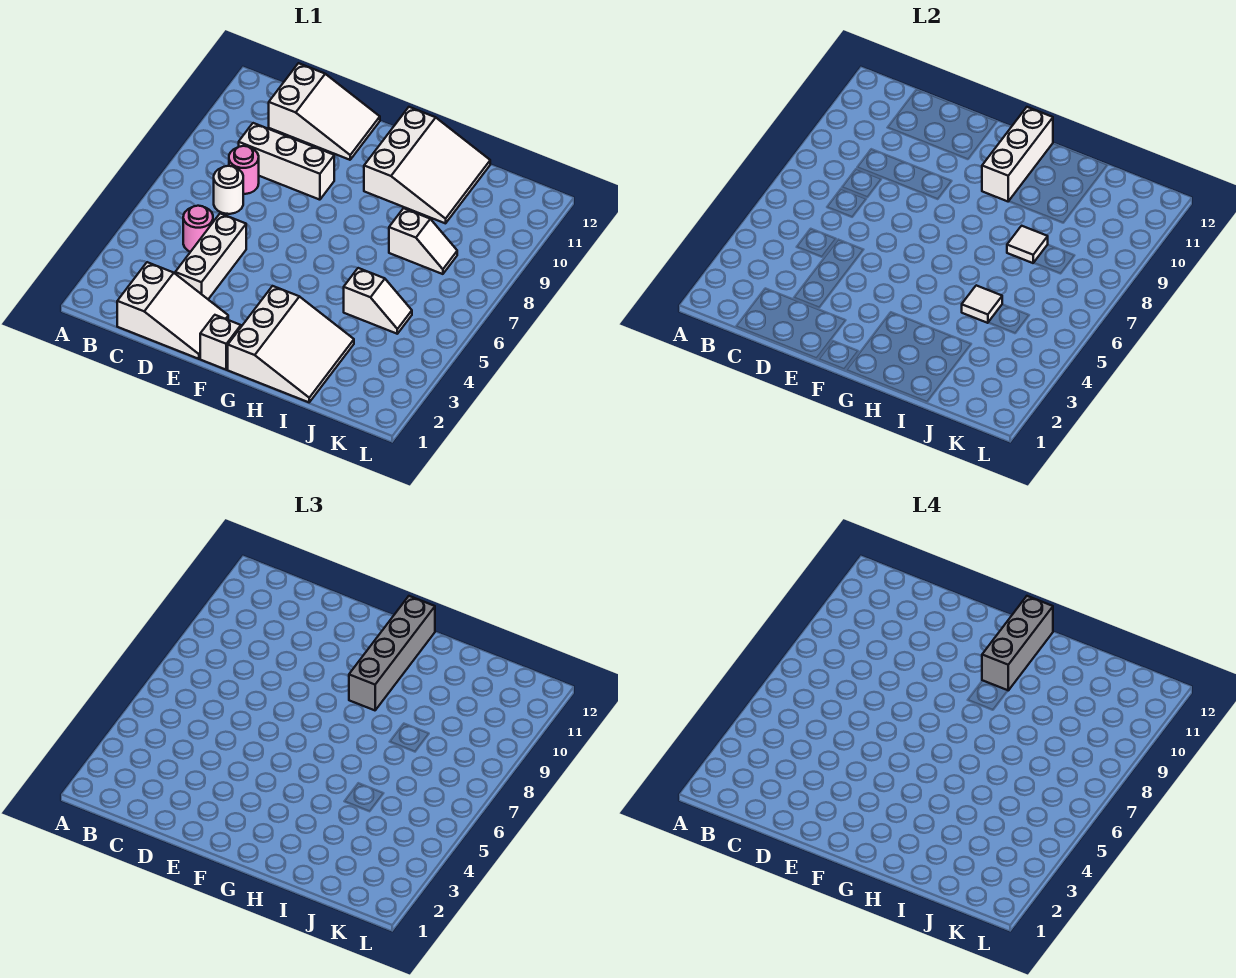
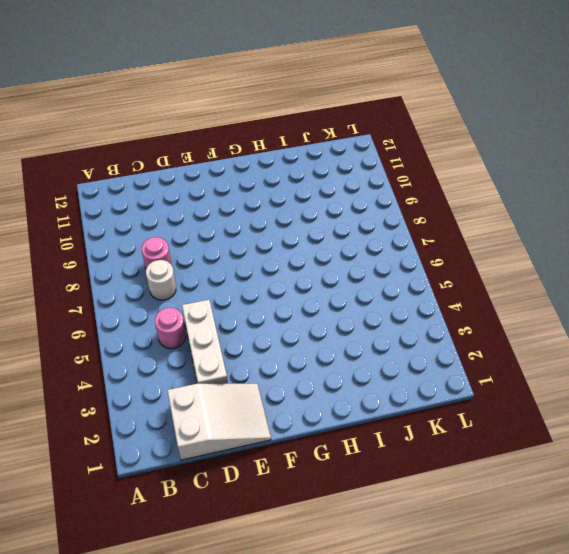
none -> white 1x3 brick [239,123,334,200]
none -> white 2x3 slope [269,63,380,160]
none -> white 1x1 brick [200,315,241,370]

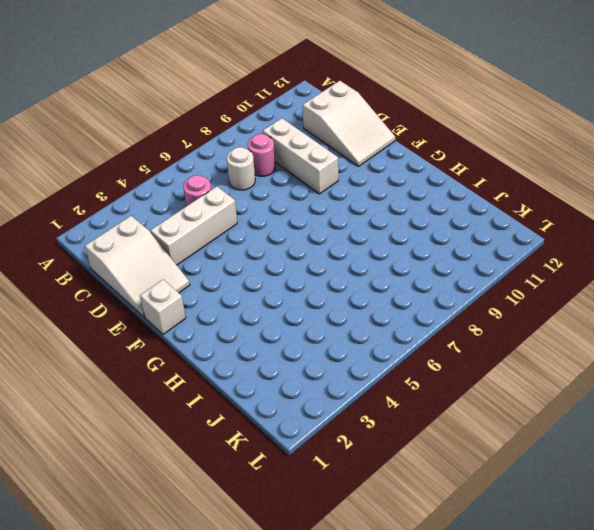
none -> white 3x3 slope [228,286,354,402]
none -> white 3x3 slope [364,107,490,223]
none -> white 1x2 slope [344,268,412,334]

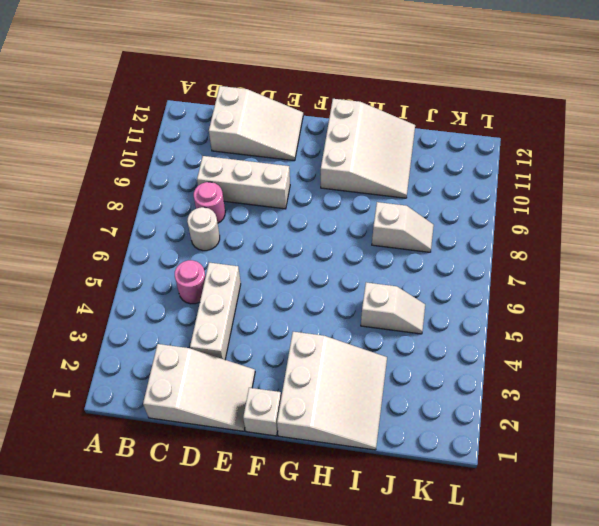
none -> white 1x3 brick [982,107,1053,201]
none -> white 1x1 tile [962,285,1002,323]
none -> white 1x1 tile [1007,226,1048,263]

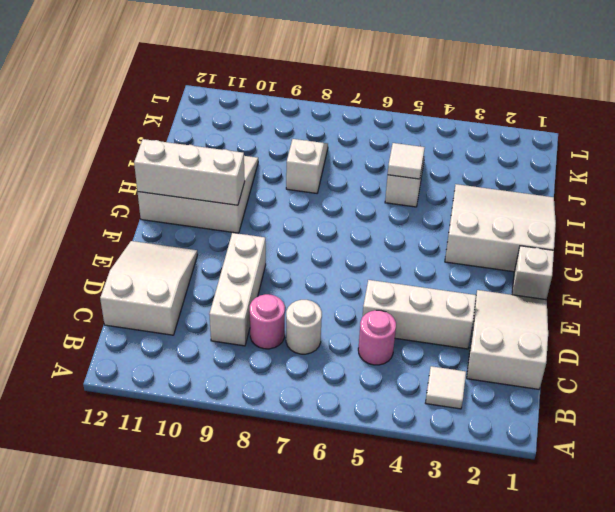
white 1x1 tile [426,366,466,409] -> white 1x1 tile moved to [1007,226,1048,263]
none -> grey 1x4 brick [349,596,435,710]
none -> grey 1x3 brick [982,596,1053,690]

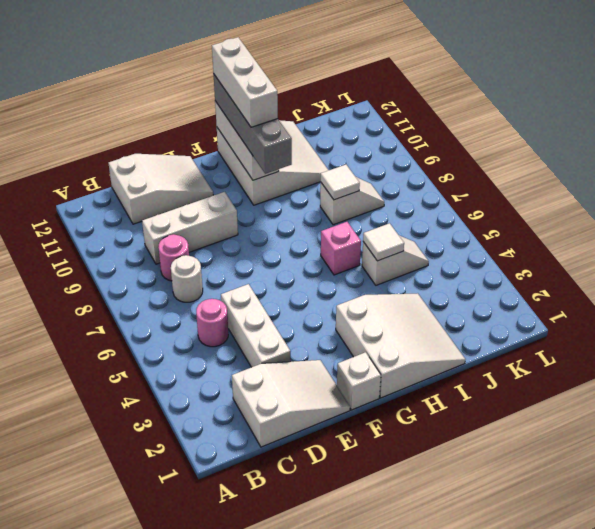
white 1x3 brick [212,37,278,127] -> grey 1x3 brick [982,596,1053,690]
pink 1x1 brick [321,222,361,275] -> none

